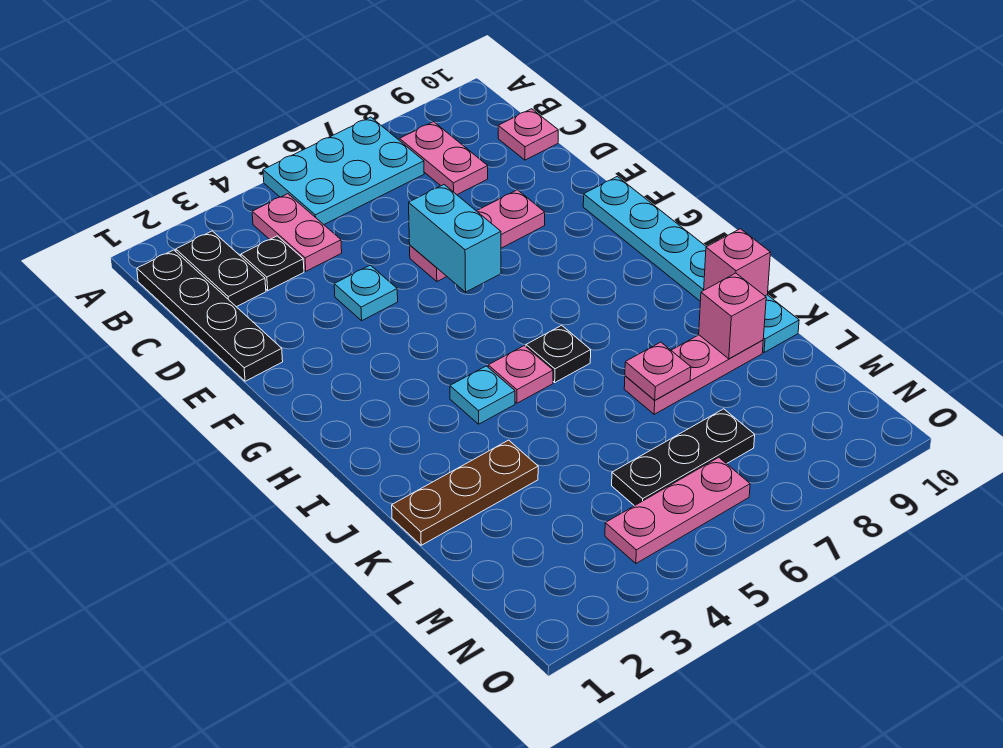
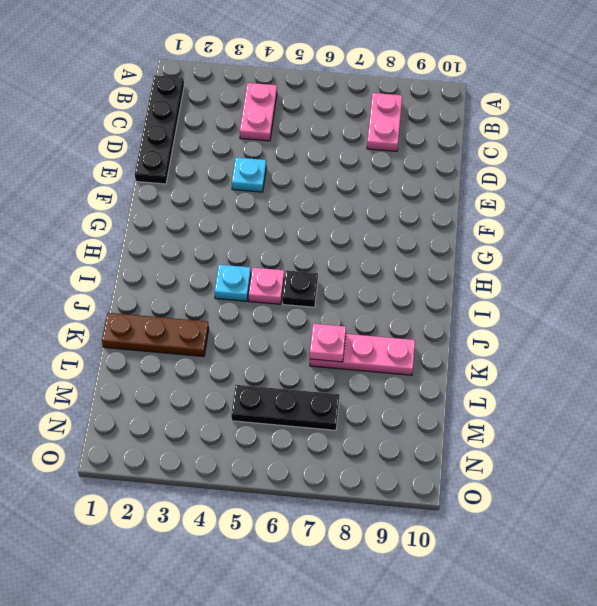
none -> cyan 2x3 plate [263,117,424,224]
none -> black 1x2 plate [176,231,266,307]
none -> black 1x1 plate [241,236,304,291]

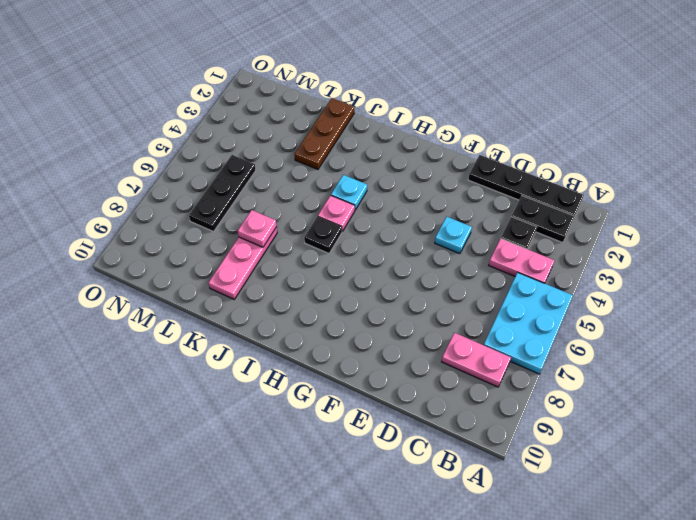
none -> pink 1x1 plate [498,109,558,160]
none -> pink 1x3 plate [410,190,545,281]
none -> cyan 1x6 plate [583,176,799,353]

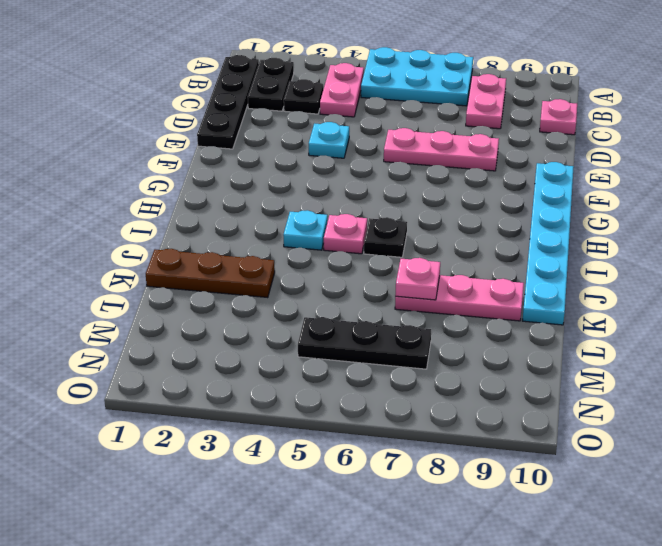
none -> pink 1x3 plate [605,457,750,563]
none -> cyan 1x2 brick [409,185,501,292]
none -> pink 1x1 brick [704,229,770,296]

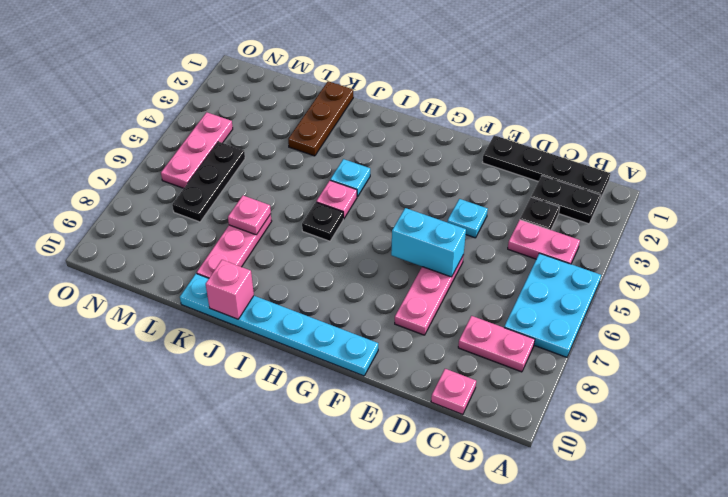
none -> pink 1x1 brick [699,273,766,359]

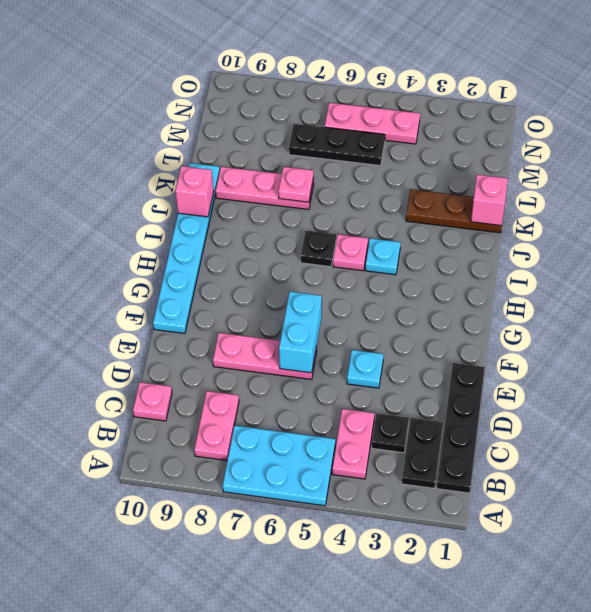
pink 1x1 brick [471,175,508,226] -> pink 1x1 brick moved to [699,273,766,359]

